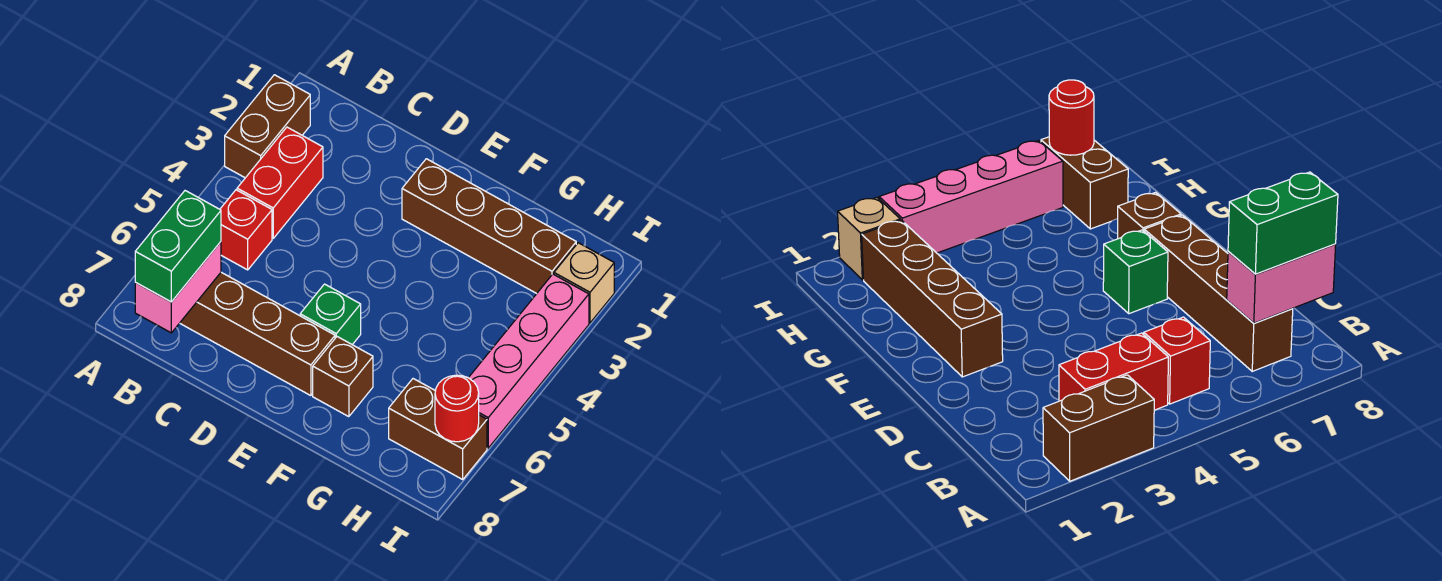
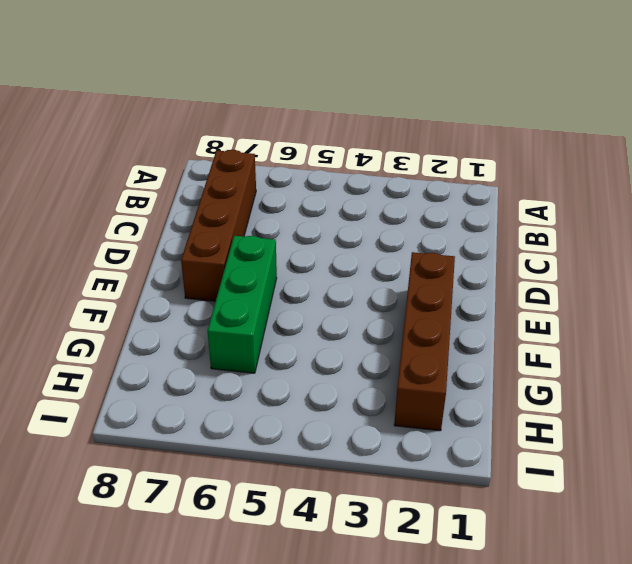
green 1x3 brick [208,236,277,373] -> green 1x1 brick [300,284,361,345]
none -> brown 1x2 brick [225,75,310,178]
none -> red 1x2 brick [237,127,323,238]
none -> red 1x1 brick [220,190,272,270]

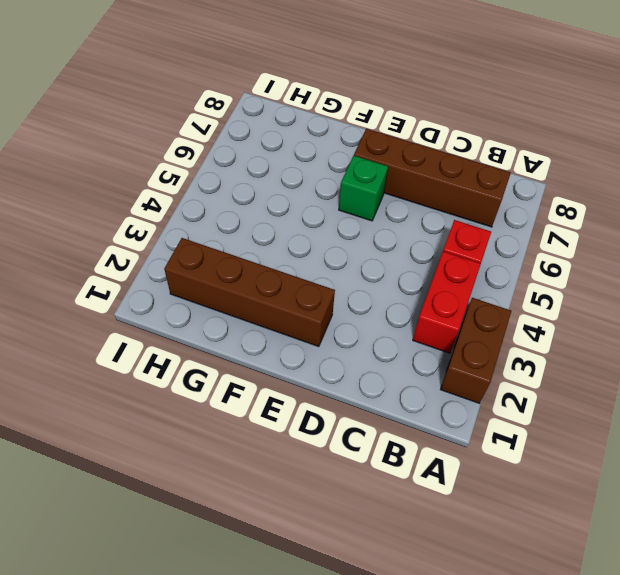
none -> brown 1x1 brick [313,337,373,417]
none -> brown 1x2 brick [389,379,487,479]
none -> tan 1x1 brick [554,243,614,323]

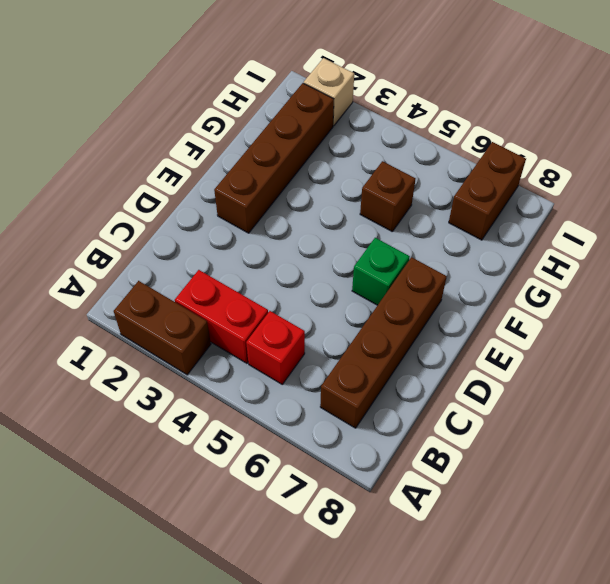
brown 1x1 brick [360,161,416,232] -> brown 1x1 brick moved to [313,337,373,417]
none -> pink 1x4 brick [469,274,589,448]
none -> pink 1x2 brick [135,242,221,333]
none -> red 1x1 round brick [435,375,479,442]

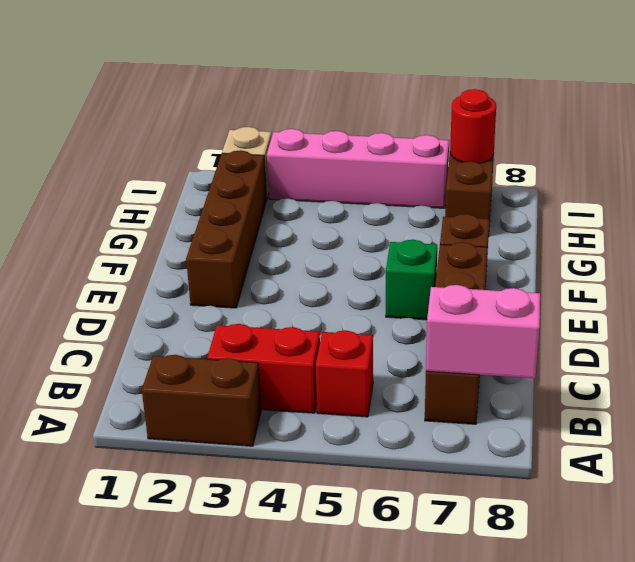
none -> green 1x2 brick [135,191,221,302]

